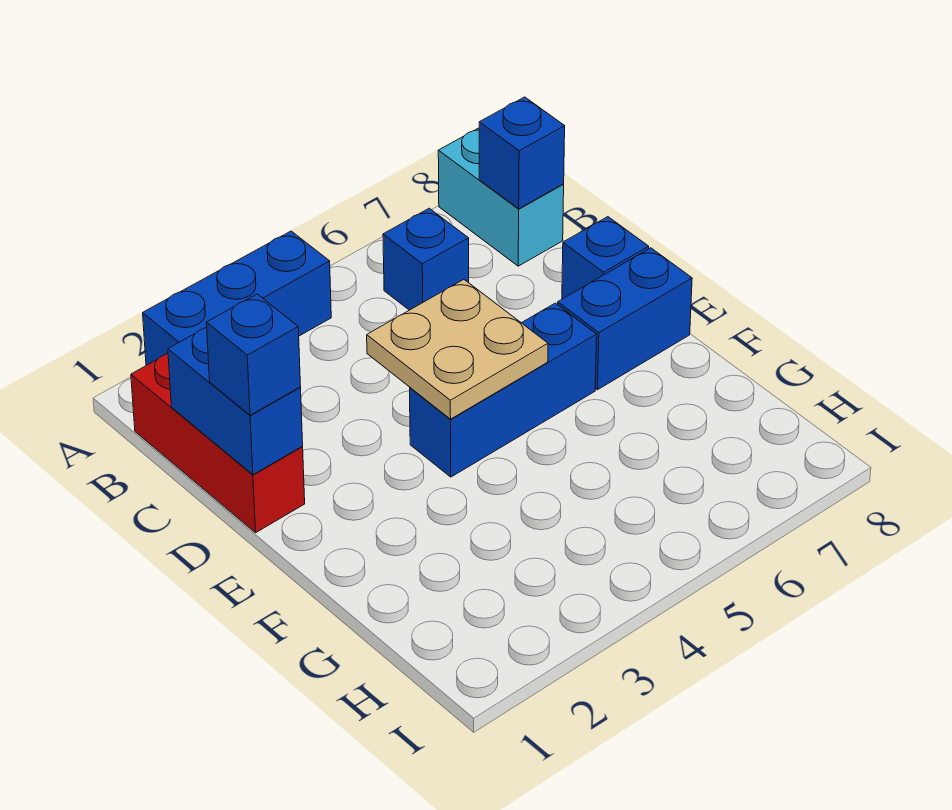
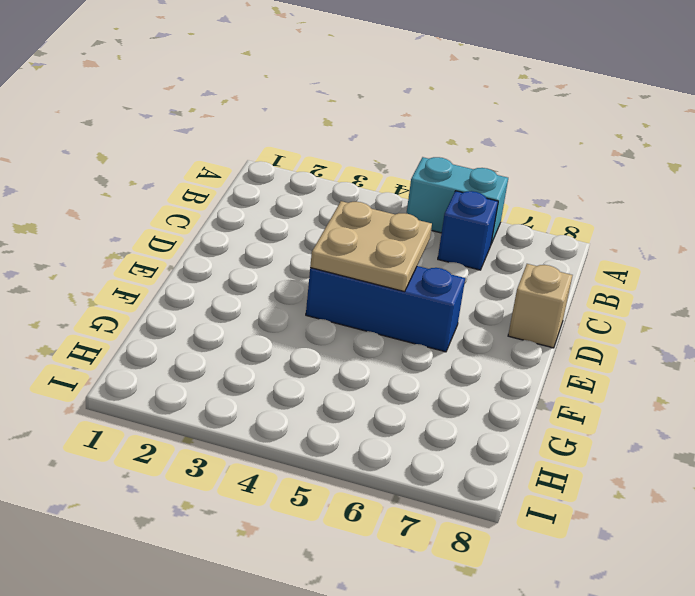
cyan 1x2 brick [406,157,508,244] -> cyan 1x2 brick turned to [438,128,564,266]
tan 1x1 brick [508,264,572,348] -> blue 1x1 brick [562,217,649,299]
none -> blue 1x3 brick [143,231,331,365]
none -> red 1x3 brick [131,354,305,533]

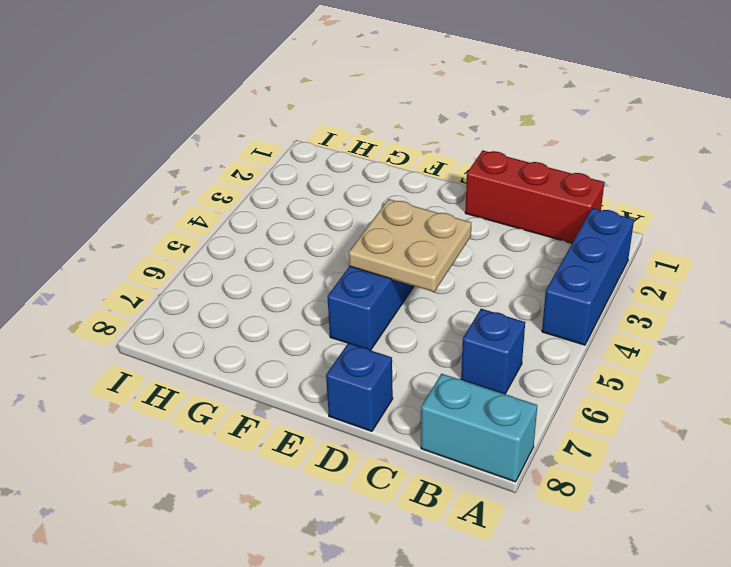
none -> blue 1x2 brick [558,248,692,390]
none -> blue 1x1 brick [479,97,565,209]

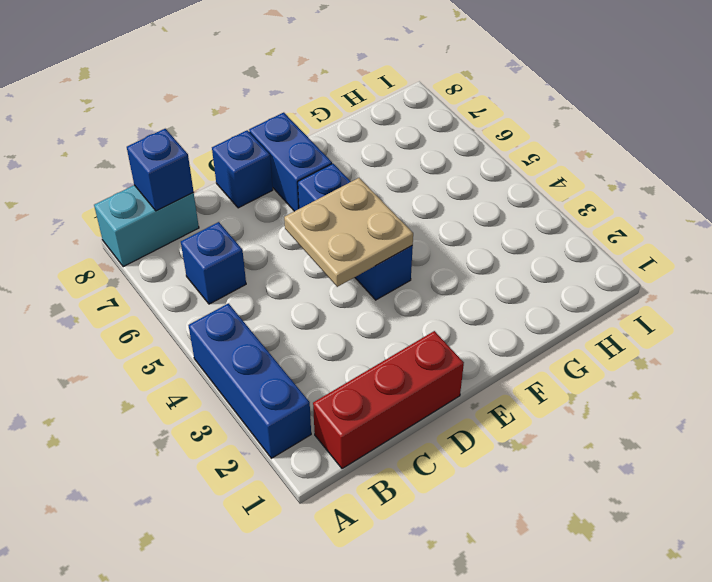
none -> blue 1x2 brick [168,328,303,475]
none -> blue 1x1 brick [206,294,301,415]

